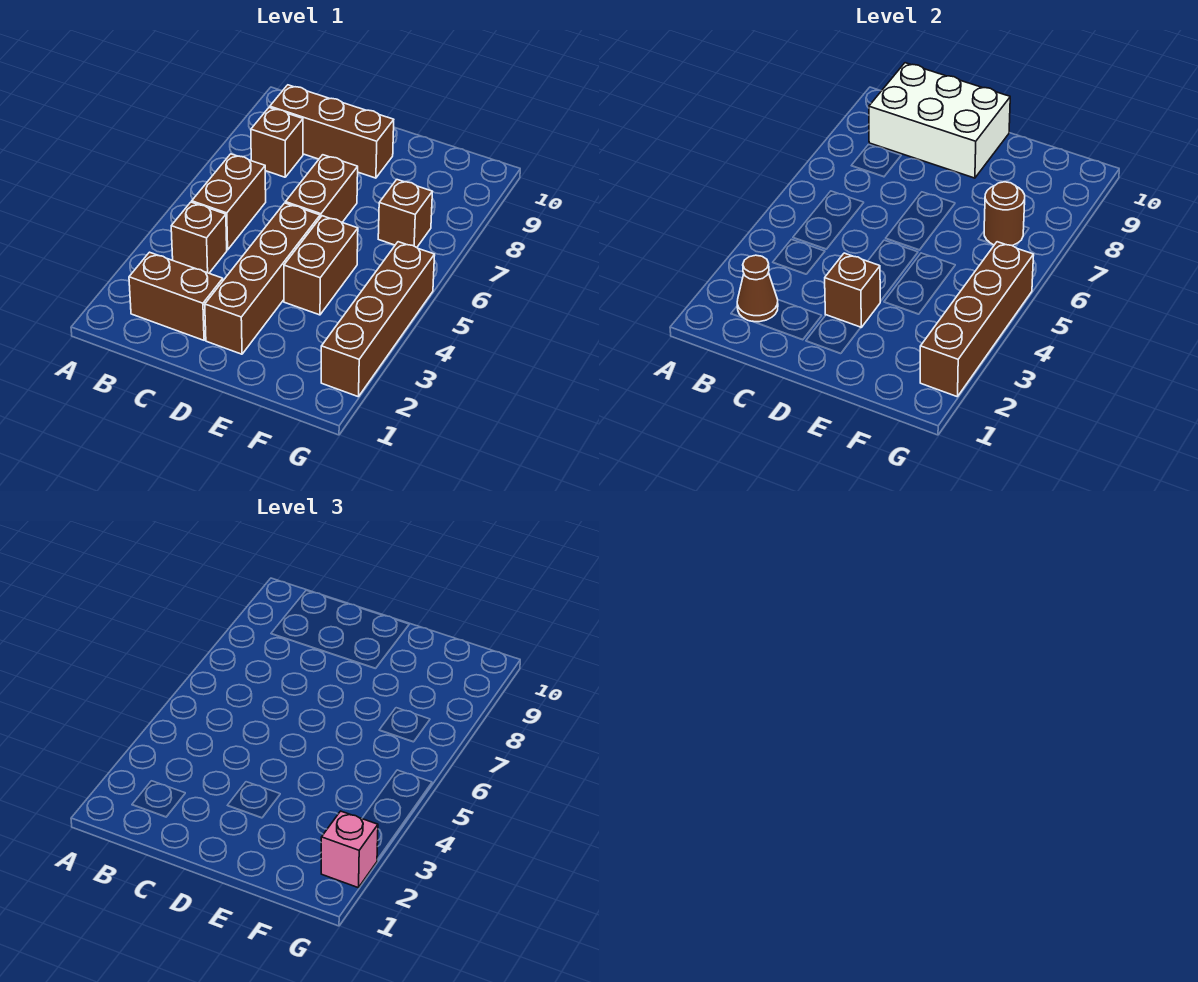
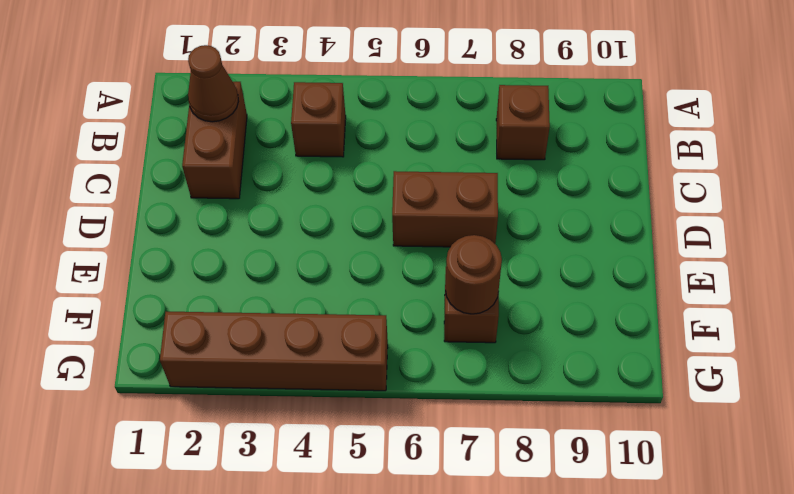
none -> brown 1x2 brick [192,154,266,250]
none -> brown 1x3 brick [270,85,394,178]
none -> brown 1x4 brick [205,203,320,354]

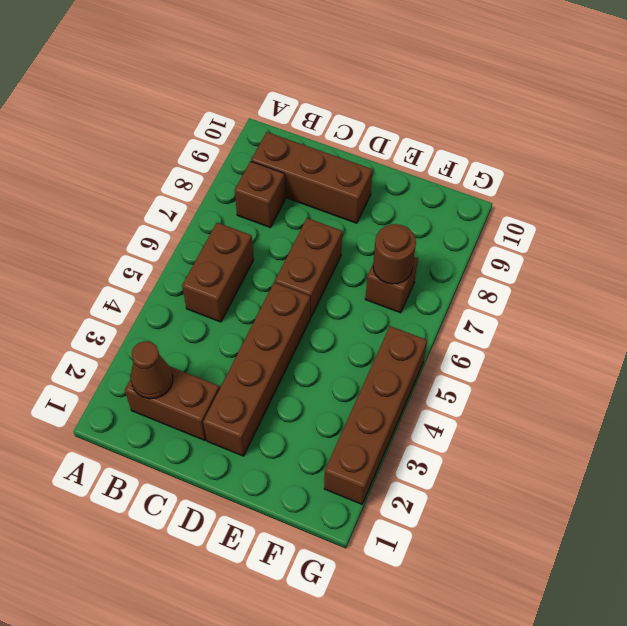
none -> brown 1x1 brick [171,202,227,273]
none -> brown 1x2 brick [284,216,358,315]
none -> white 2x3 brick [869,63,1010,178]

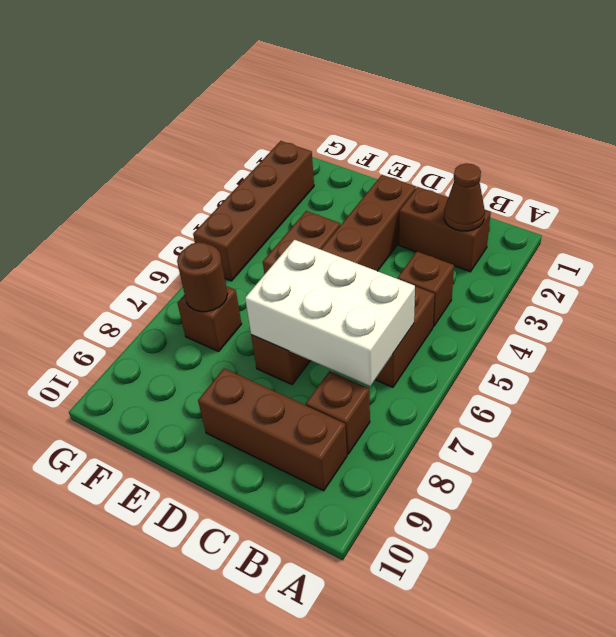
white 2x3 brick [245,240,415,386] -> white 2x3 brick moved to [869,63,1010,178]
none -> brown 1x1 brick [825,253,880,327]
none -> brown 1x4 brick [920,242,1034,397]
none -> pink 1x1 brick [321,811,378,888]

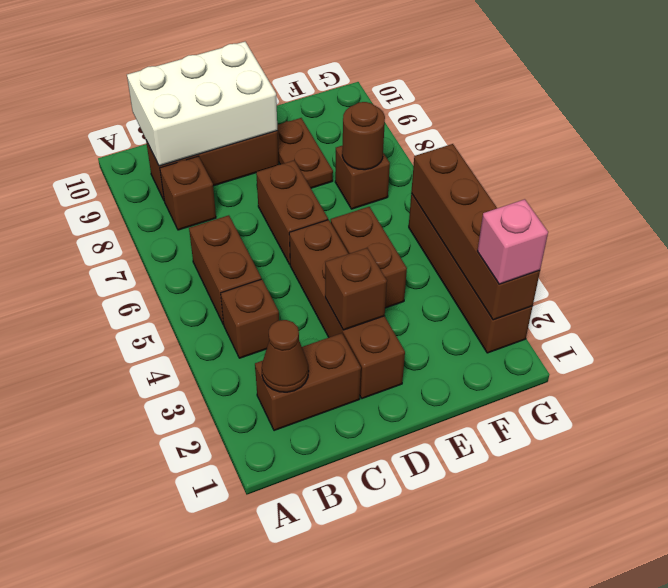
brown 1x2 plate [277,118,333,188] -> none

